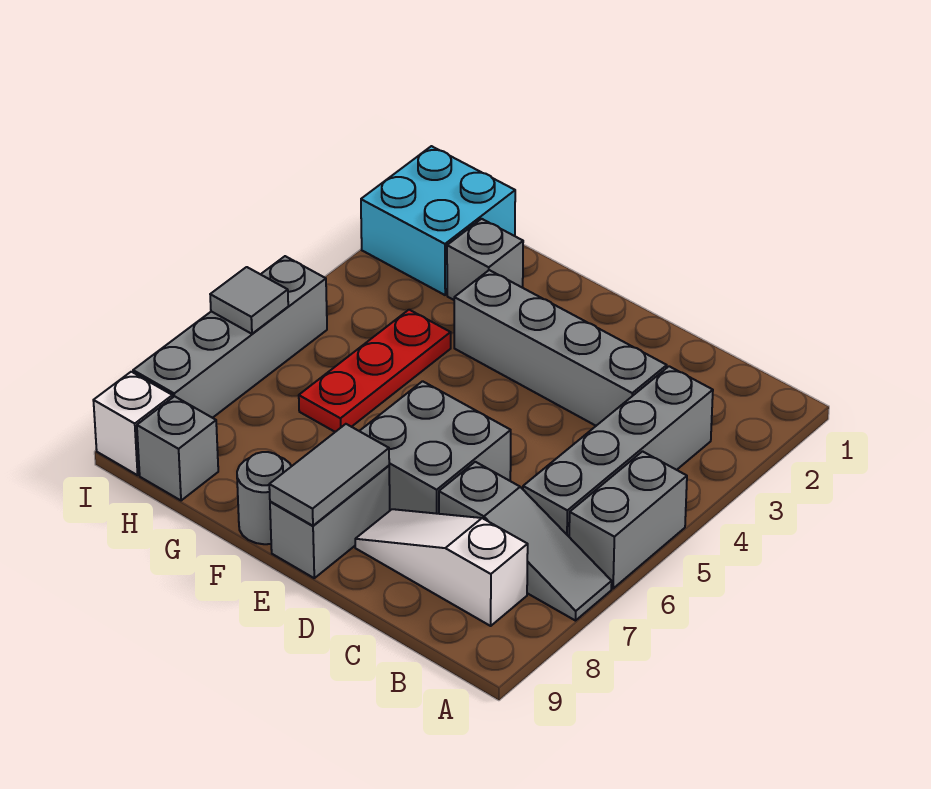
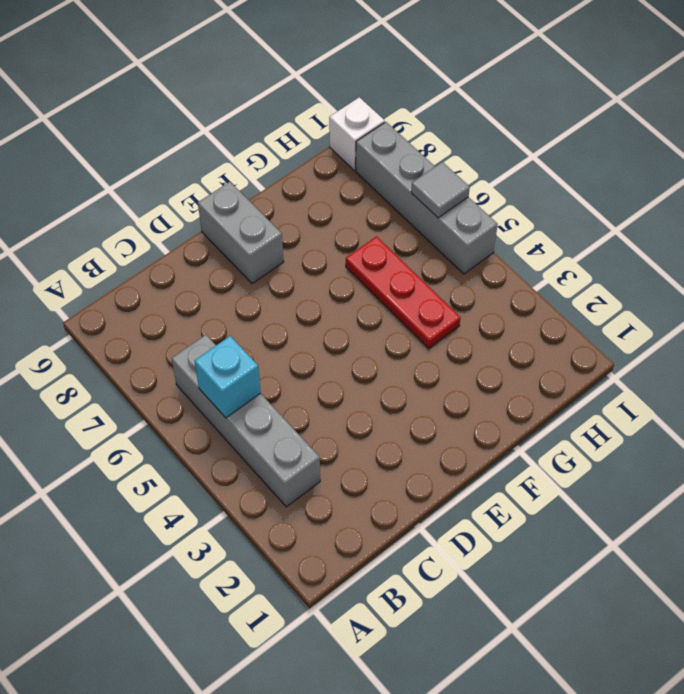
cyan 1x1 brick [195,336,261,418] -> none
none -> grey 1x2 brick [569,451,687,589]
none -> grey 1x3 slope [439,462,612,621]
none -> white 1x3 slope [355,509,528,626]

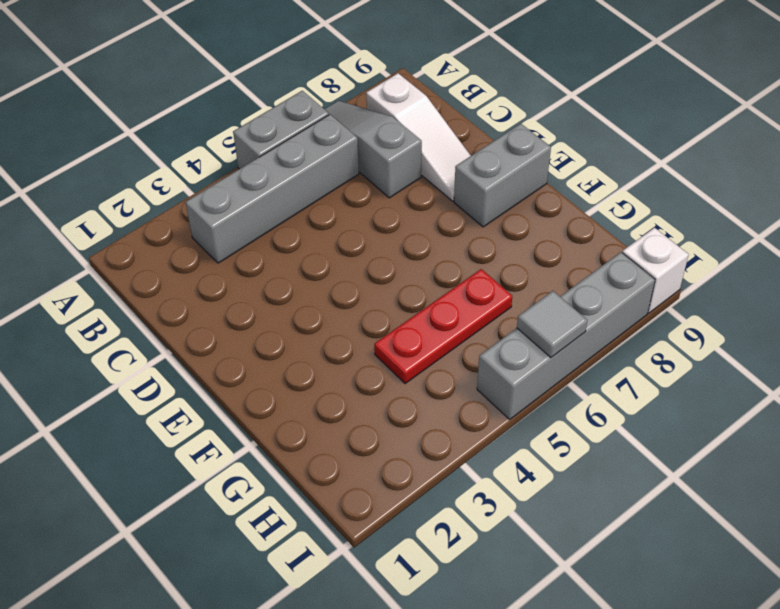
none -> grey 1x4 brick [454,270,667,426]
none -> grey 2x2 brick [360,381,511,514]
none -> grey 1x1 round brick [237,452,291,544]

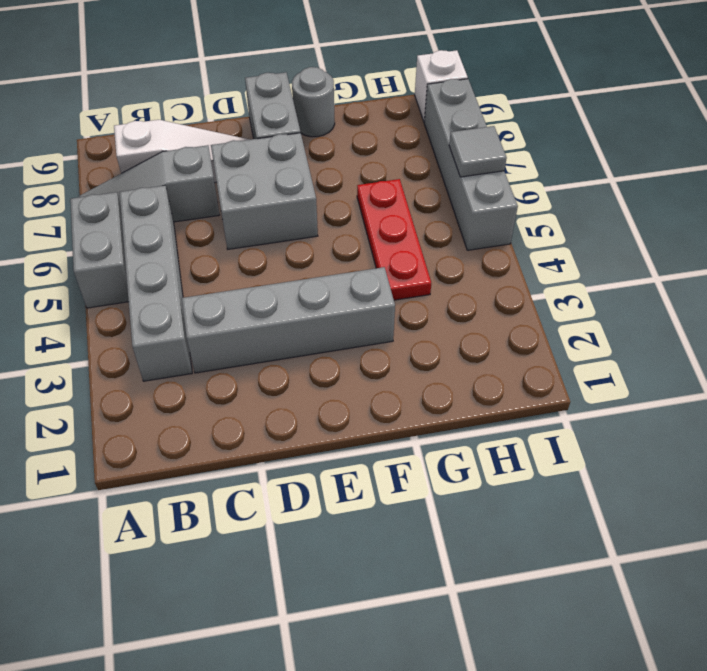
none -> grey 1x1 brick [447,219,523,300]
none -> cyan 2x2 brick [361,146,515,295]
none -> grey 1x1 brick [137,396,218,501]

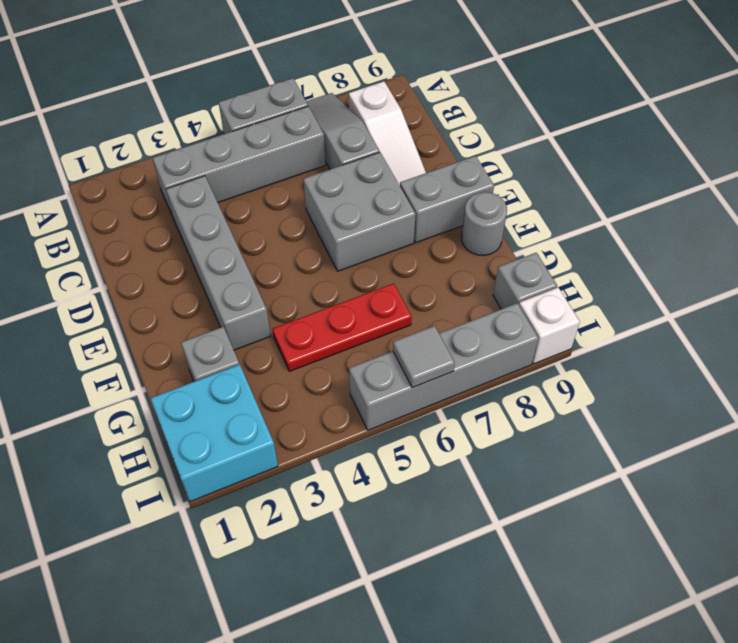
none -> grey 1x2 tile [269,424,389,526]

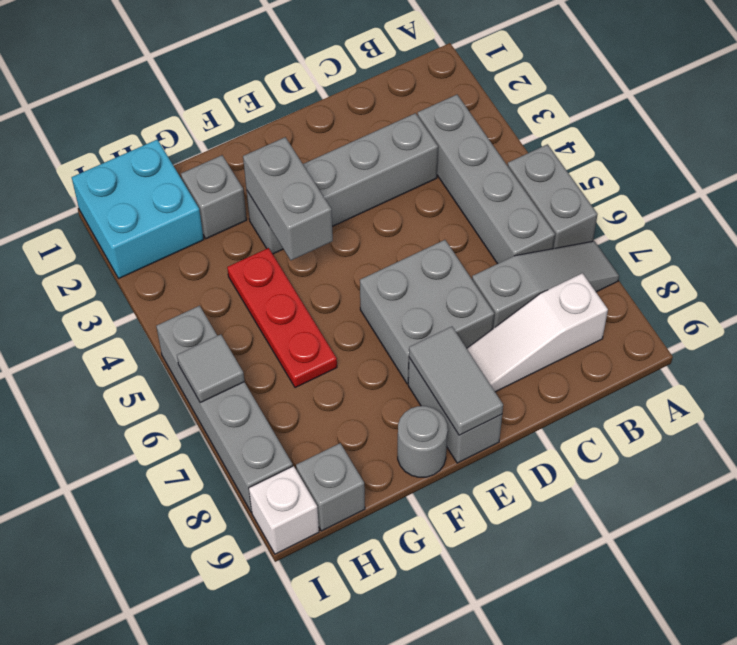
grey 1x2 brick [243,137,333,260] -> none

